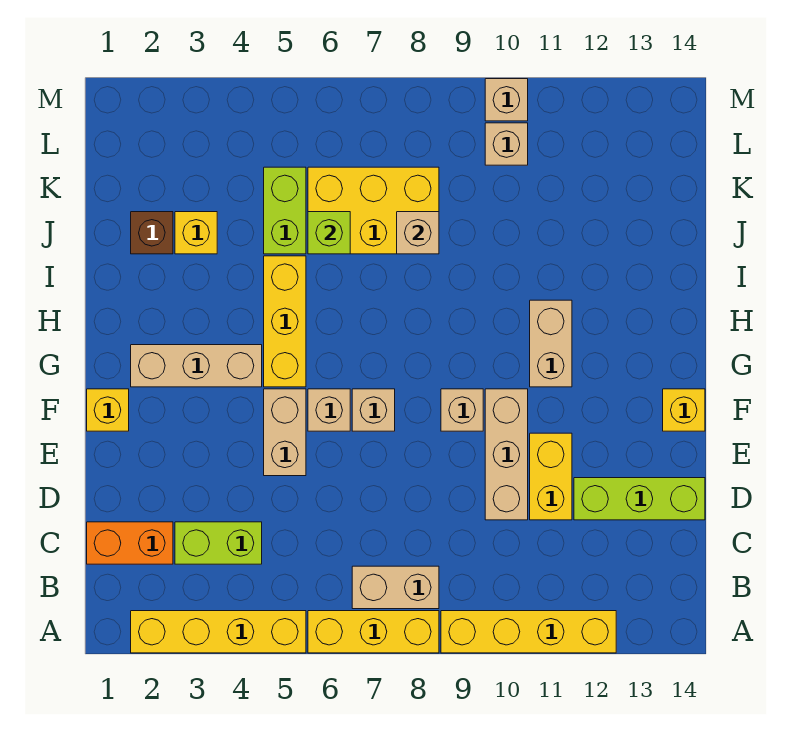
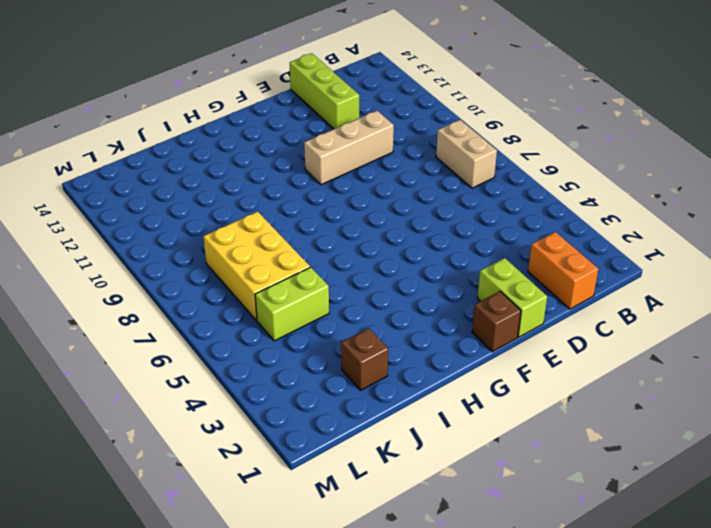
lime 1x2 brick [477,258,547,337] -> lime 1x2 brick moved to [175,522,262,564]
brown 1x1 brick [472,291,521,352] -> yellow 1x1 brick [87,389,129,431]
none -> yellow 1x4 brick [131,611,306,653]
none -> yellow 1x3 brick [308,611,439,653]
none -> yellow 1x4 brick [441,611,616,653]

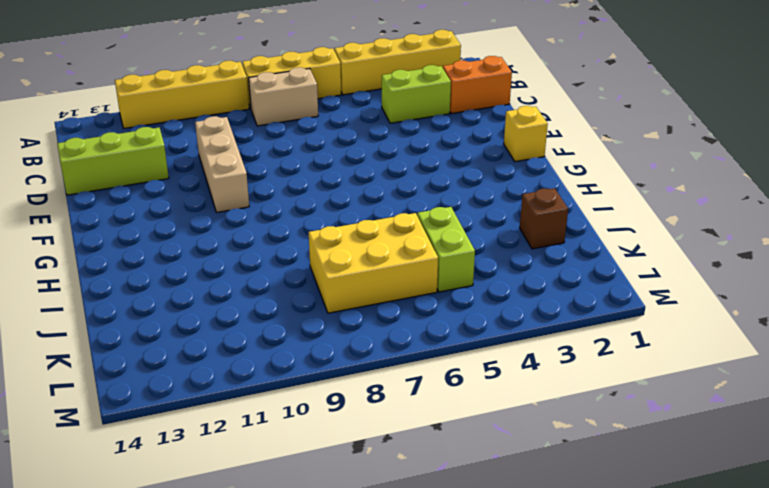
none -> yellow 1x2 brick [530,433,572,520]
none -> tan 1x2 brick [264,389,306,476]
none -> tan 1x1 brick [308,389,350,431]

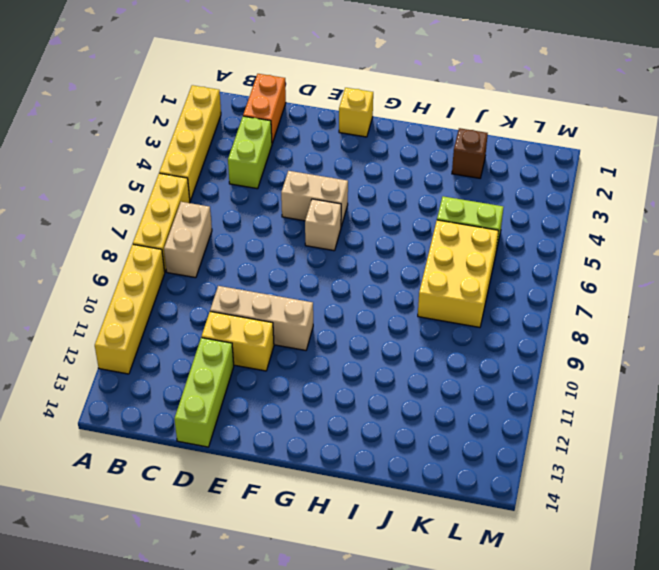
none -> tan 1x1 brick [352,389,395,431]
none -> tan 1x1 brick [441,389,483,431]
none -> yellow 1x1 brick [663,389,705,431]

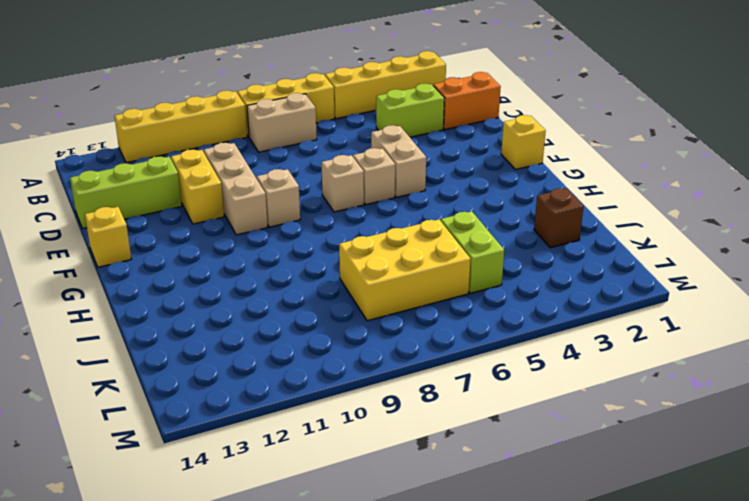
none -> tan 1x3 brick [131,345,262,387]
none -> yellow 1x3 brick [264,256,306,387]
none -> tan 1x2 brick [530,300,572,387]

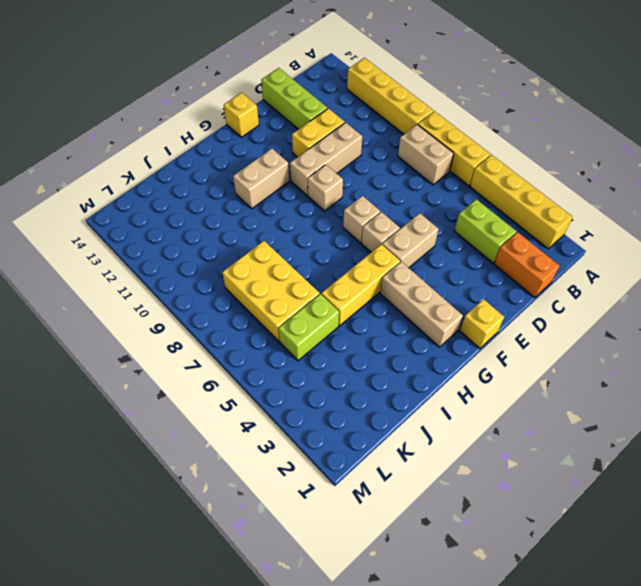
none -> brown 1x1 brick [131,212,173,254]
none -> yellow 1x1 brick [175,212,217,254]
none -> tan 1x1 brick [485,123,528,165]

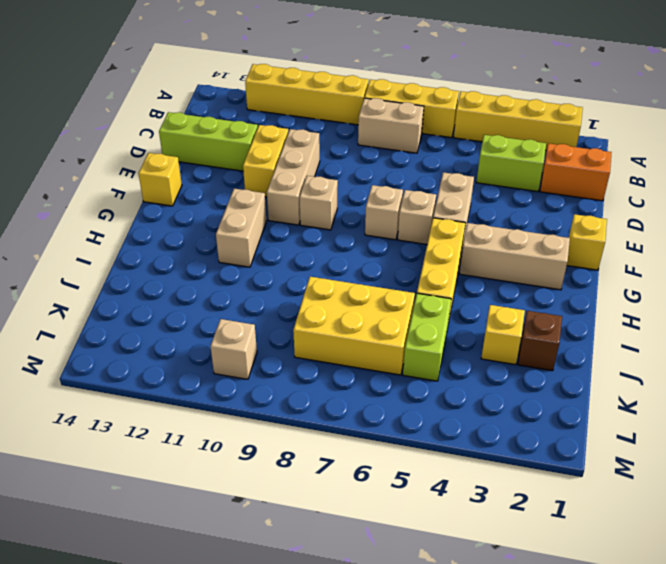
none -> tan 1x1 brick [485,79,528,121]
none -> lime 1x1 brick [308,212,350,254]
none -> tan 1x1 brick [397,212,439,254]

